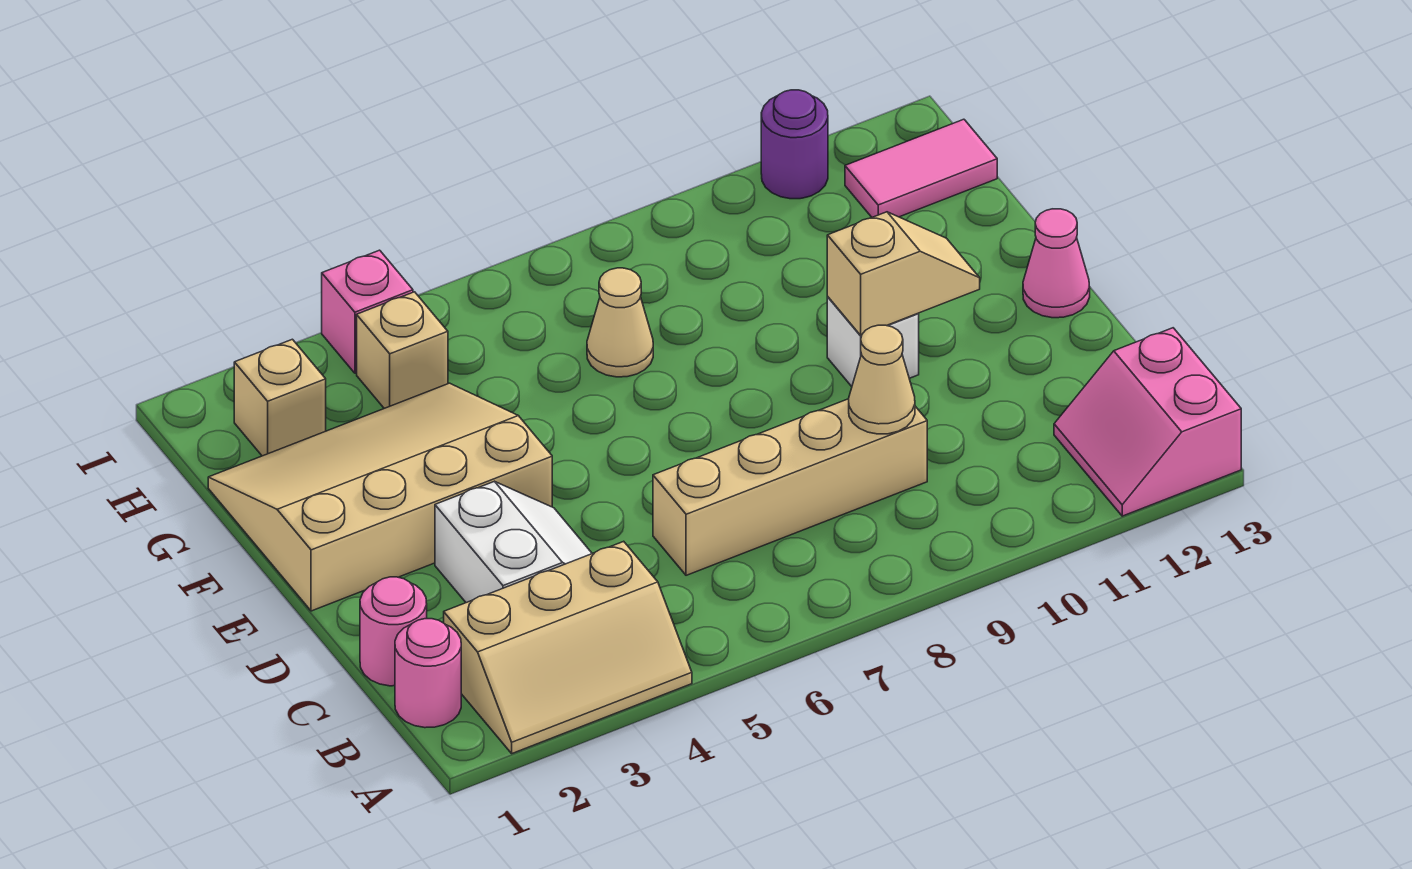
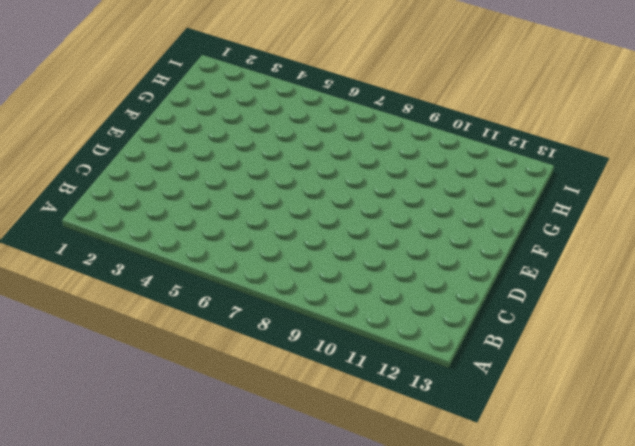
none -> tan 2x3 slope [444,541,692,753]
none -> pink 2x2 slope [1054,328,1241,516]
none -> pink 1x1 round brick [395,619,461,728]

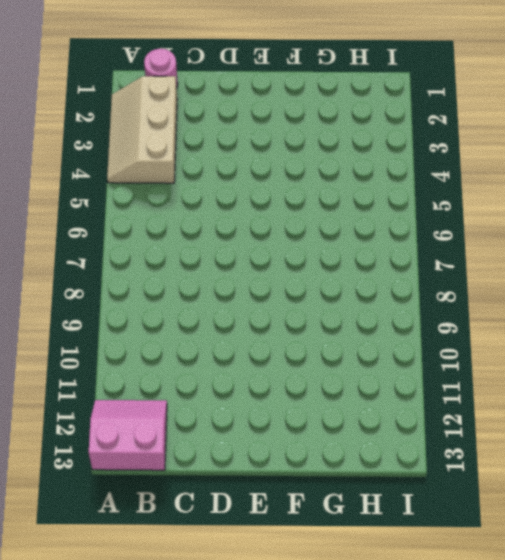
none -> pink 1x1 round brick [360,577,427,686]
none -> white 2x2 slope [435,481,592,603]
none -> tan 1x4 brick [653,399,927,575]

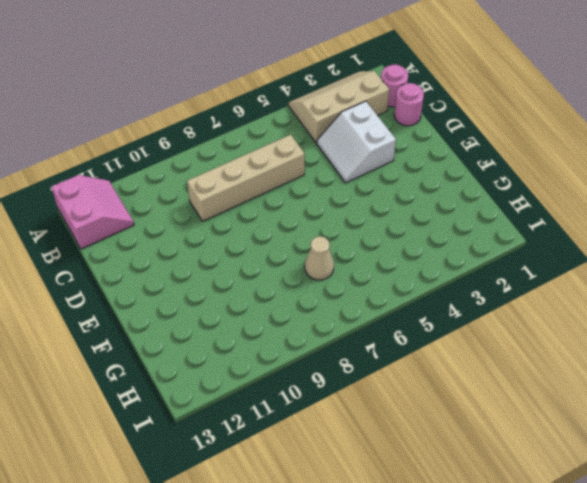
none -> tan 3x4 slope [208,383,552,611]
none -> white 1x1 brick [827,297,919,387]
none -> pink 1x1 cone [1023,209,1090,318]

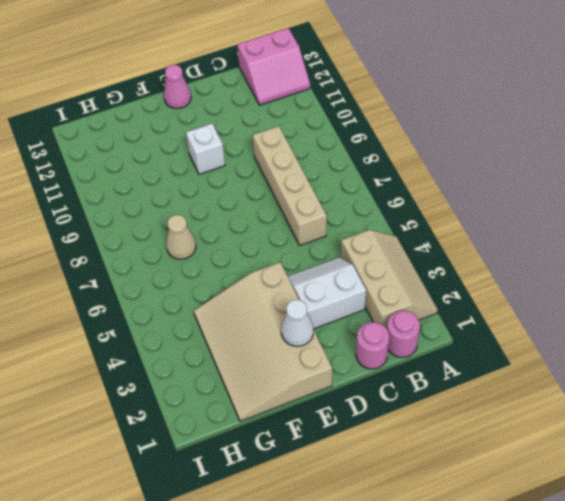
white 1x1 cone [281,299,314,346] -> none
none -> tan 1x1 brick [234,339,326,456]
none -> tan 1x1 brick [357,292,448,408]
none -> pink 1x2 tile [845,119,997,217]

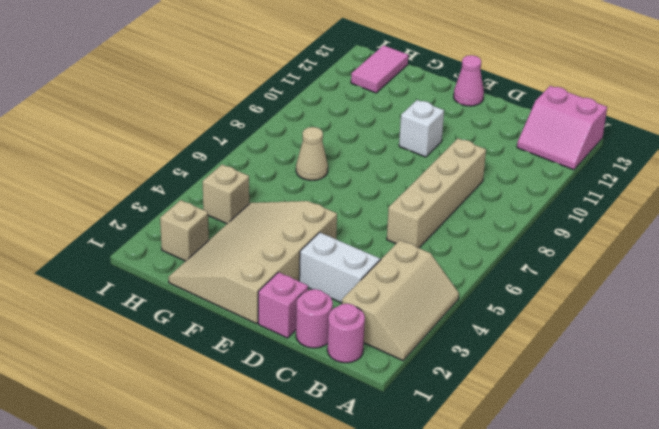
pink 1x1 brick [258,272,308,338] -> pink 1x1 brick moved to [322,250,413,373]
none -> purple 1x1 round brick [761,90,828,199]
none -> tan 1x1 cone [849,325,915,434]
none -> tan 1x2 slope [827,212,980,335]

